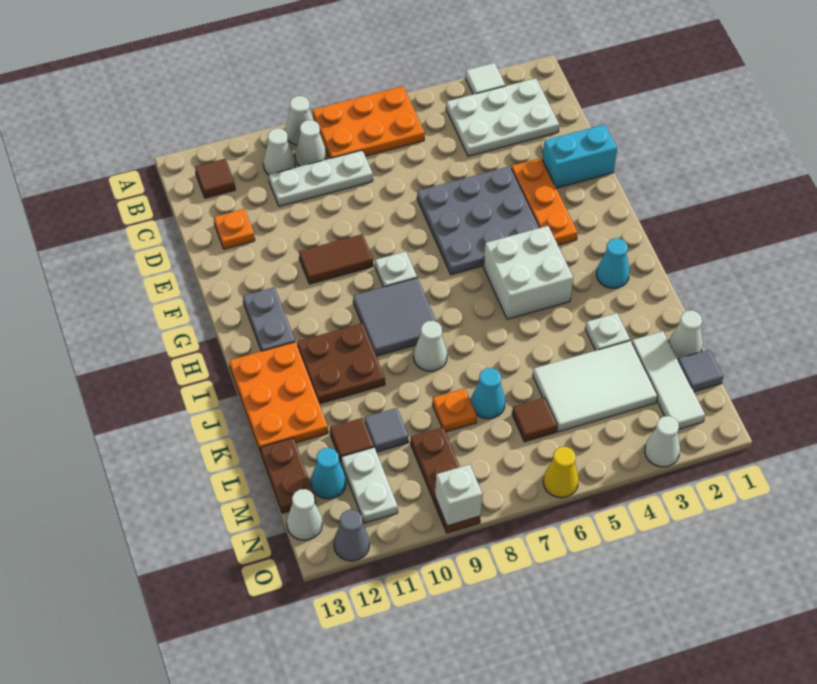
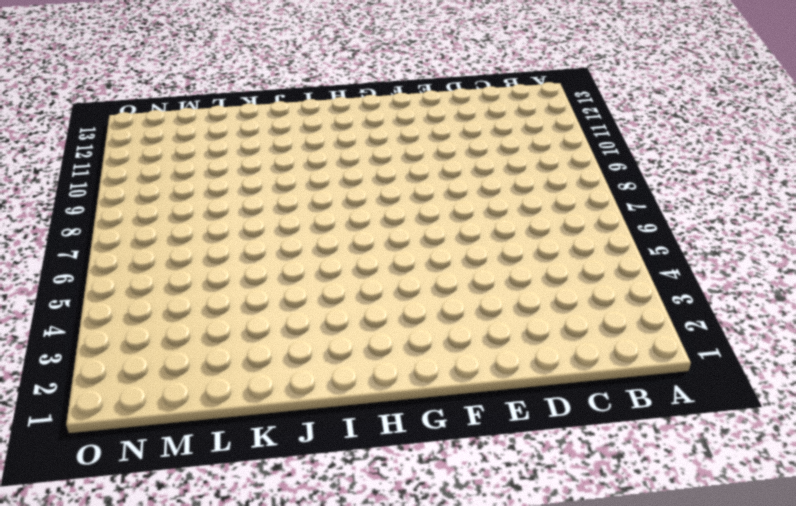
none -> white 1x1 tile [466,63,505,94]
none -> orange 2x3 plate [312,86,425,158]
none -> white 1x1 cone [285,96,314,145]
none -> white 2x3 plate [446,78,559,156]

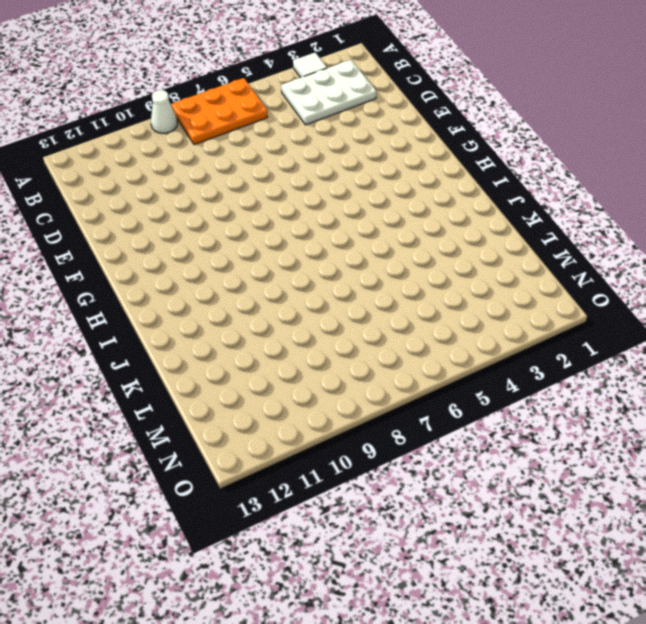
none -> white 1x1 cone [295,120,327,166]
none -> white 1x1 cone [263,128,295,175]
none -> brown 1x1 tile [195,159,235,198]
none -> white 1x3 plate [269,150,373,206]

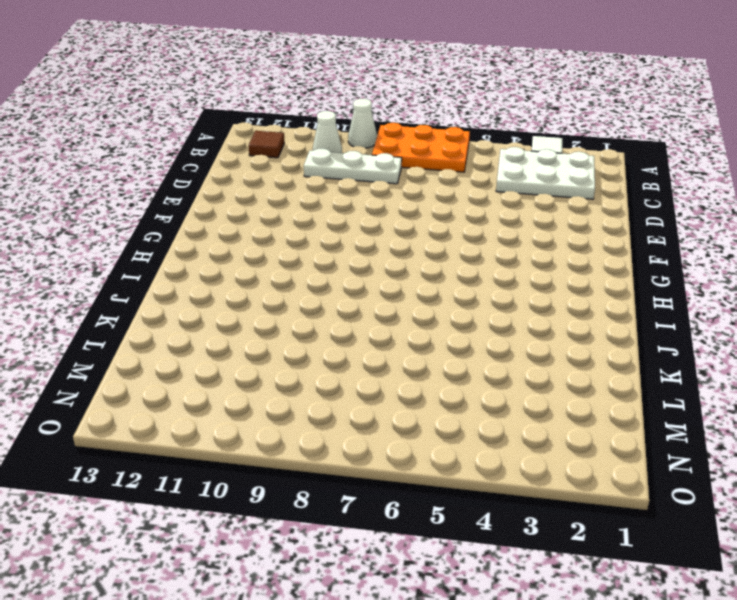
none -> white 1x1 cone [295,120,327,166]
none -> orange 1x1 plate [214,209,255,249]
none -> cyan 1x2 brick [542,125,617,188]
none -> orange 1x3 plate [511,158,578,245]

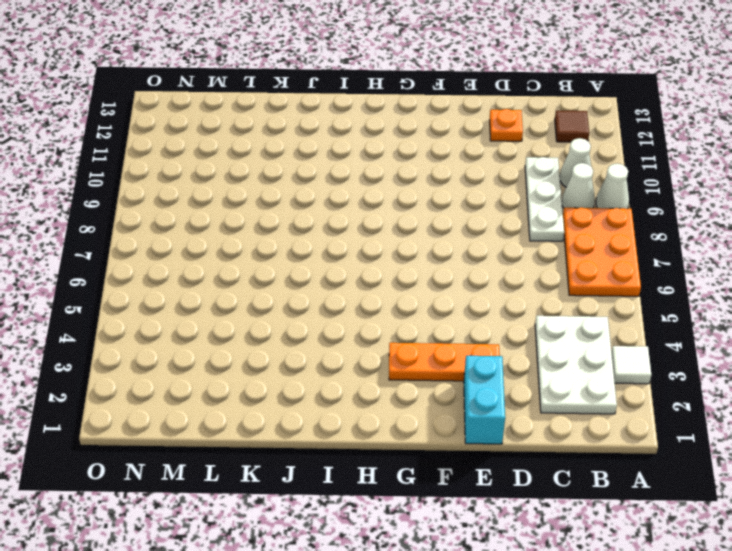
none -> grey 3x3 plate [417,166,540,275]
none -> brown 1x2 tile [299,234,373,284]
none -> white 1x1 plate [375,251,417,287]
none -> grey 1x2 plate [243,287,295,351]

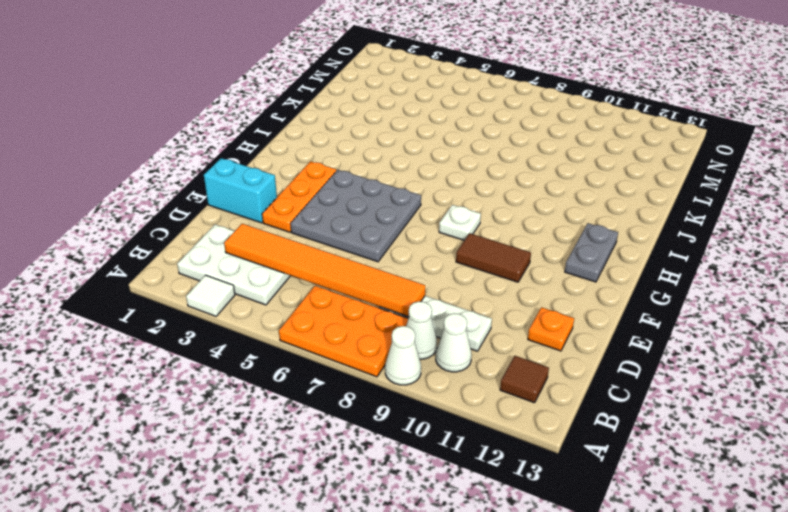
orange 1x6 tile [224,224,425,317] -> none
none -> white 2x2 brick [483,226,573,319]
none -> grey 2x2 tile [353,278,436,356]
none -> cyan 1x1 cone [596,238,630,288]
none -> brown 2x2 plate [297,323,385,404]

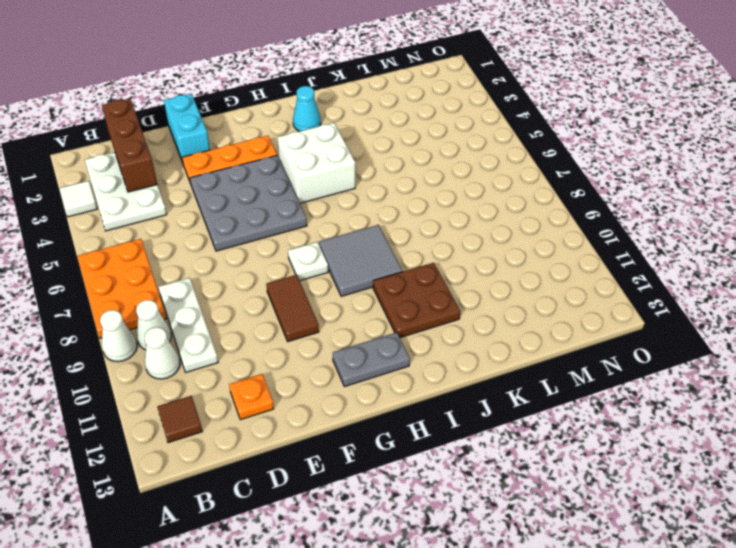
brown 1x3 brick [102,98,157,192] -> none
none -> orange 2x3 plate [229,342,328,453]
none -> white 1x1 cone [414,321,447,371]
none -> white 1x1 plate [585,313,630,351]
none -> white 1x1 cone [669,310,703,359]

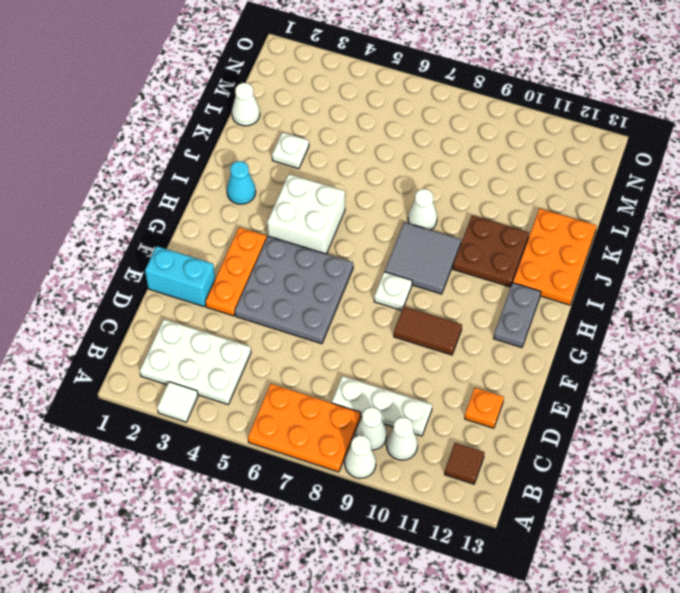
none -> white 1x3 tile [632,331,705,429]
none -> white 2x3 tile [533,341,658,432]
none -> cyan 1x1 cone [471,368,505,419]
none -> orange 1x1 plate [433,388,477,432]

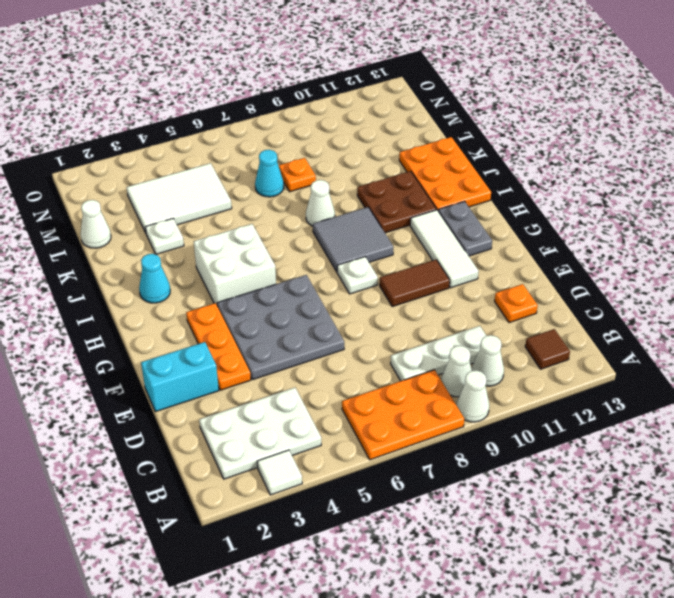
white 1x3 tile [410,210,479,288] -> white 1x3 tile moved to [632,331,705,429]
none -> grey 1x1 tile [364,408,408,452]
none -> brown 1x1 tile [330,418,374,461]
none -> brown 1x2 plate [260,438,316,513]
none -> grey 1x1 tile [678,350,723,392]

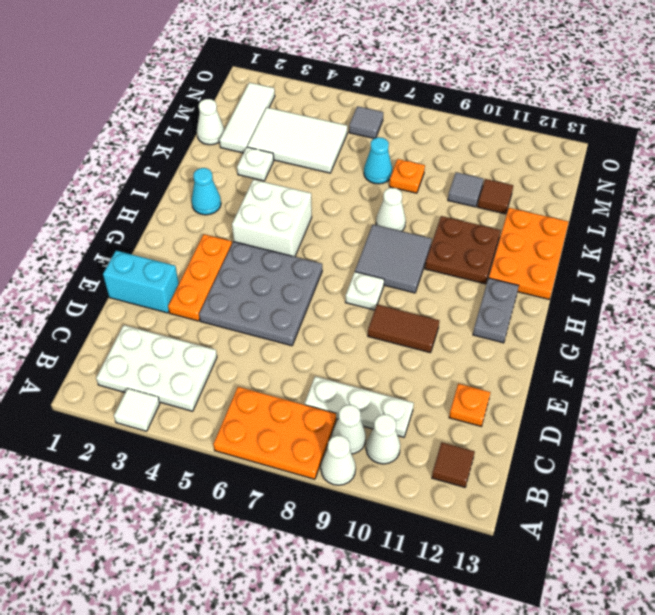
grey 1x1 tile [349,106,383,139] -> grey 1x1 tile moved to [678,350,723,392]
none -> brown 1x2 plate [260,438,316,513]
none -> brown 1x1 tile [512,398,557,442]
none -> brown 1x3 plate [410,427,481,533]
none -> white 1x2 plate [341,447,398,523]

